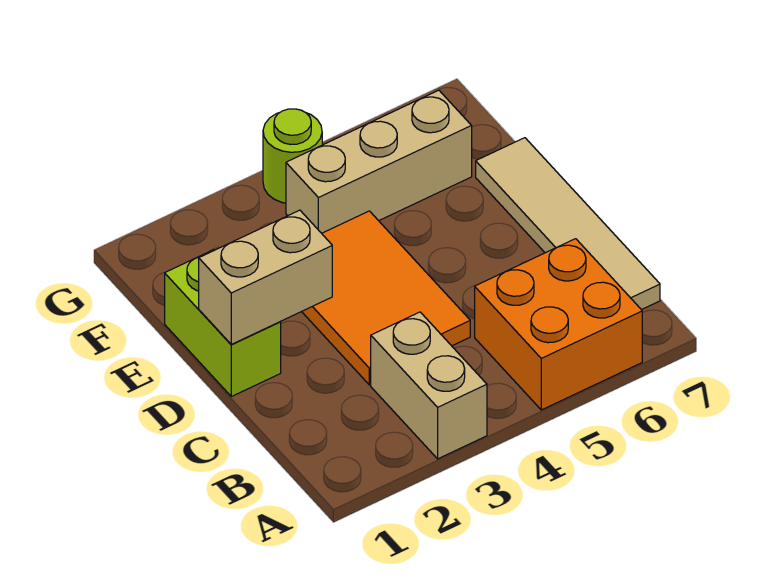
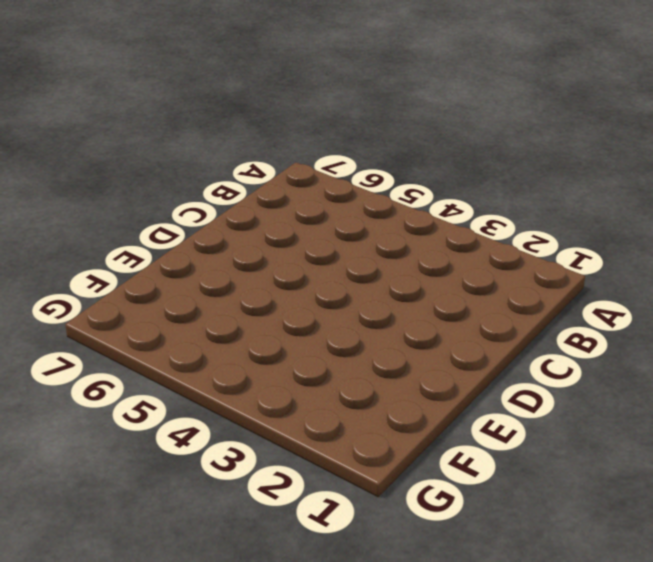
none -> tan 1x2 brick [371,312,487,459]
none -> orange 2x2 brick [475,239,642,410]

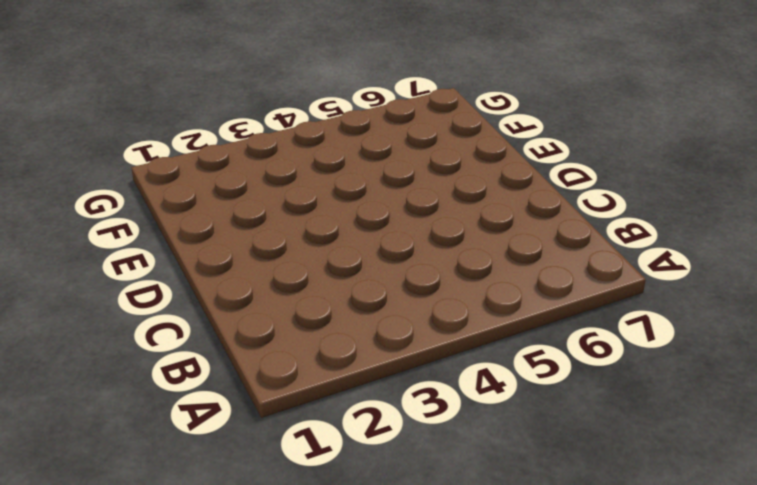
none -> tan 1x2 brick [371,312,487,459]
none -> orange 2x2 brick [475,239,642,410]

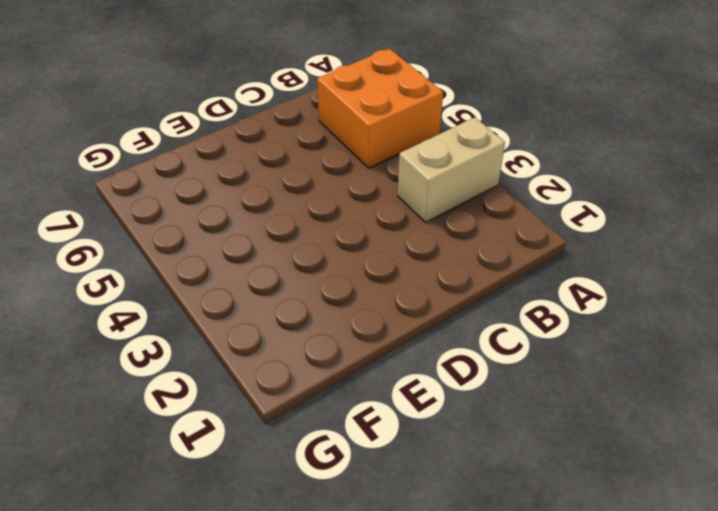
none -> tan 1x4 tile [476,138,660,310]
none -> orange 2x3 tile [302,211,470,385]

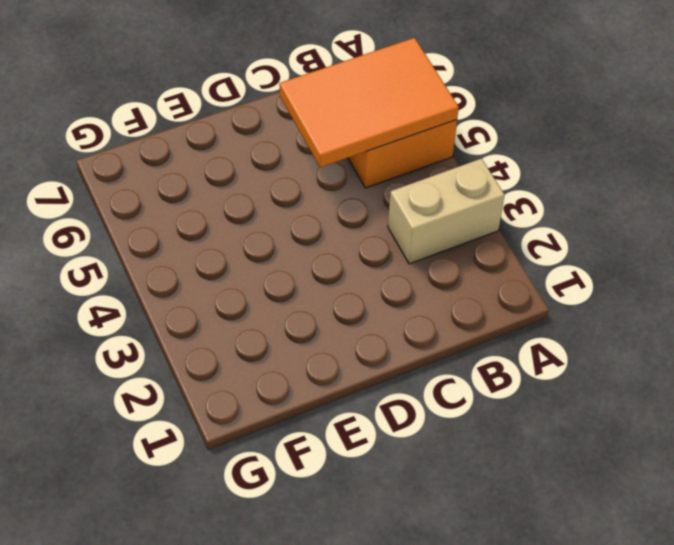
orange 2x3 tile [279,38,459,167] -> orange 2x3 tile moved to [302,211,470,385]
none -> tan 1x4 tile [476,138,660,310]
none -> lime 1x2 brick [165,250,281,397]

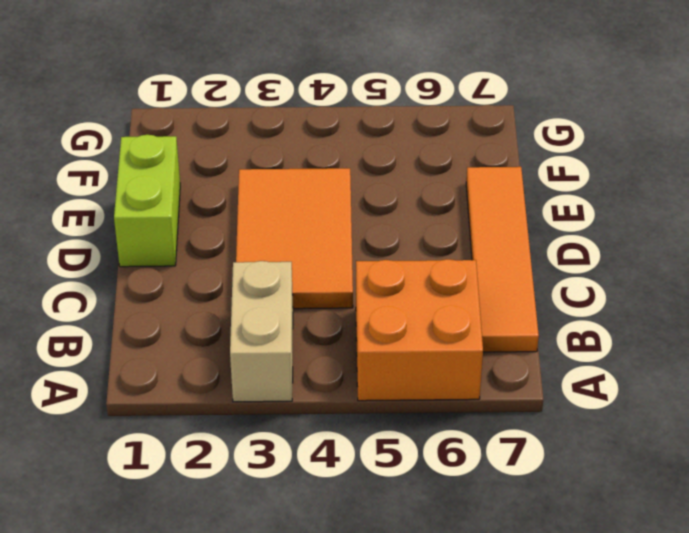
orange 1x4 tile [466,167,539,352] -> tan 1x4 tile [476,138,660,310]
none -> tan 1x3 brick [286,90,472,233]
none -> lime 1x1 round brick [263,109,322,203]

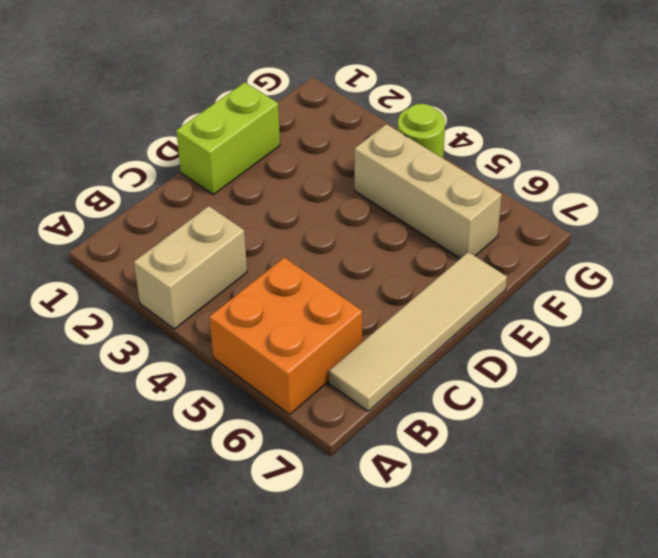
none -> orange 2x3 tile [302,211,470,385]
none -> tan 1x2 brick [199,210,332,344]

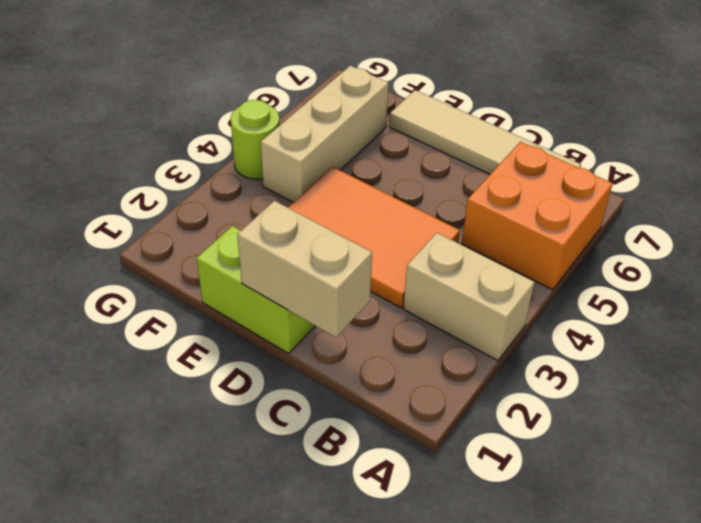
tan 1x2 brick [237,201,372,337] -> tan 1x2 brick turned to [199,210,332,344]

